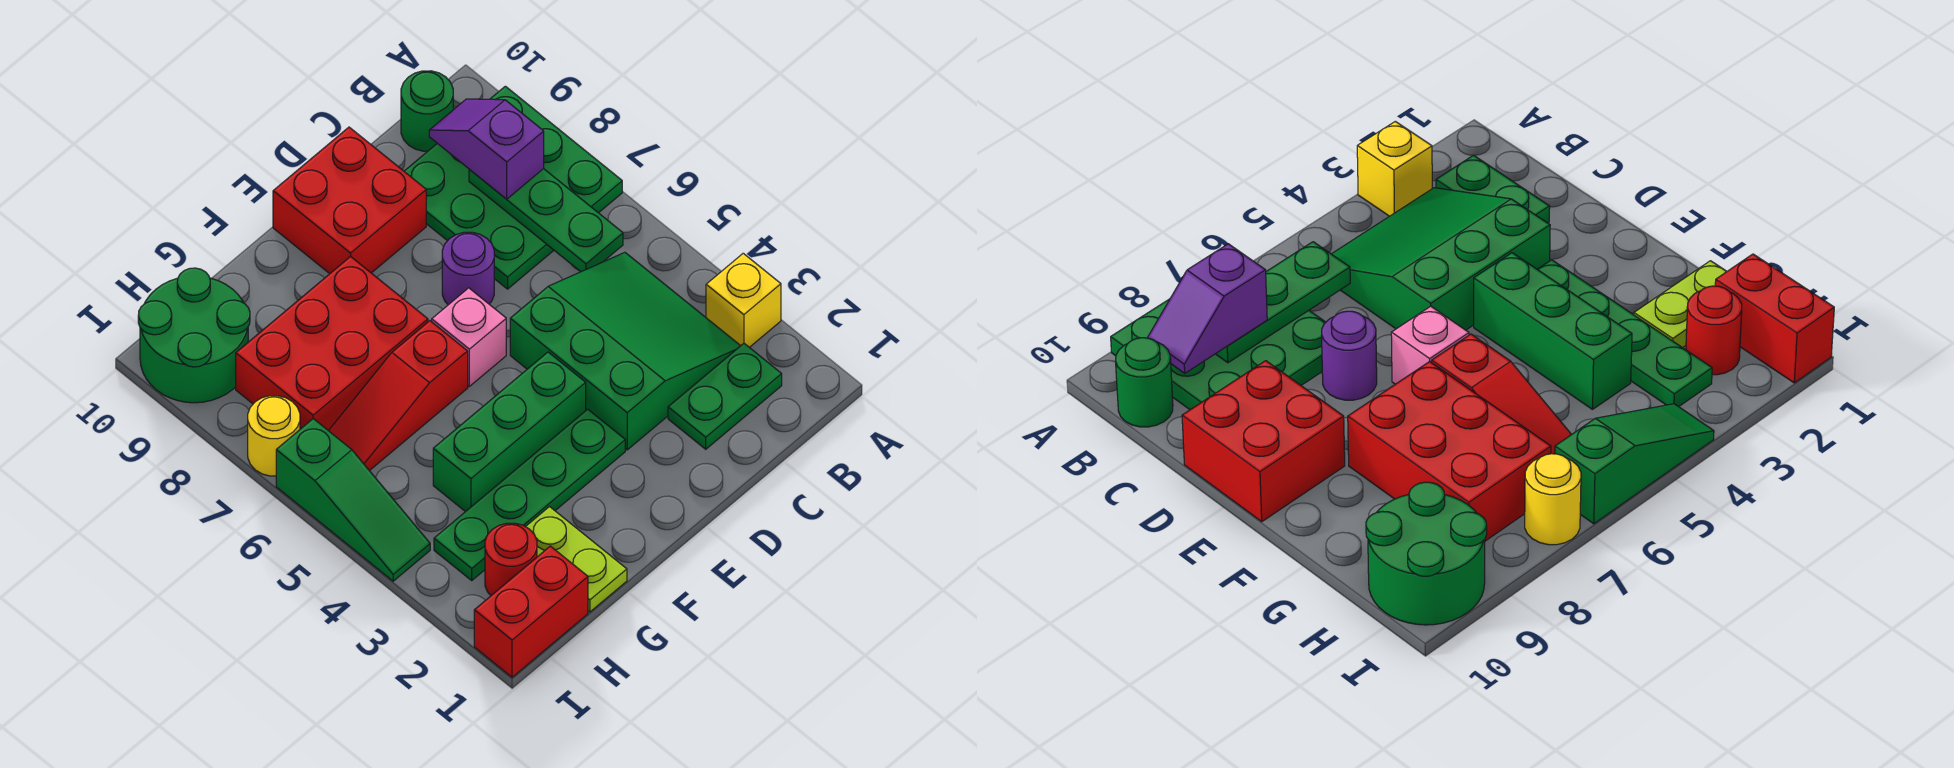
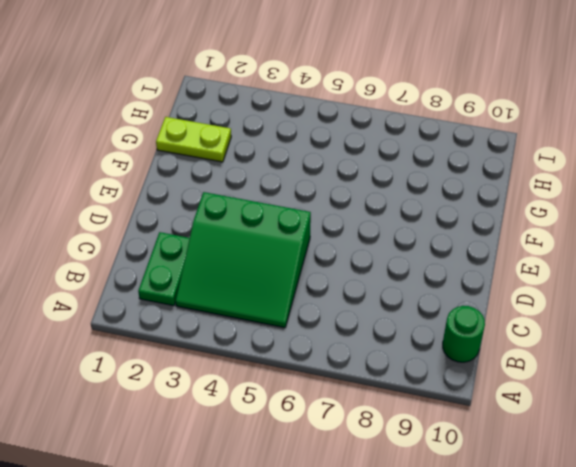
none -> yellow 1x1 brick [706,253,781,347]
none -> green 3x3 plate [404,86,622,289]
none -> purple 1x1 round brick [442,232,494,305]

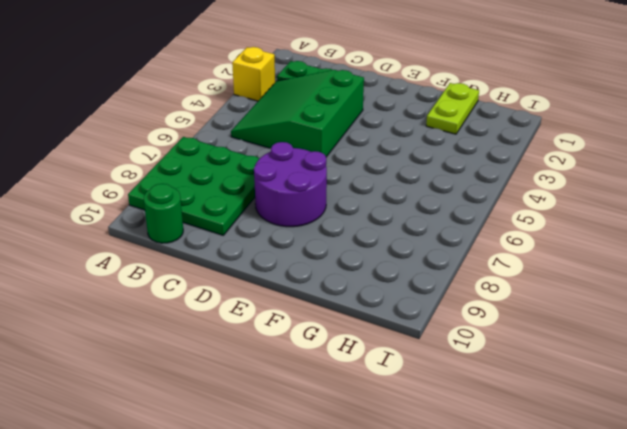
purple 2x2 round brick [254,142,327,227] -> purple 1x1 round brick [442,232,494,305]
none -> red 2x2 brick [273,127,426,274]
none -> green 1x4 plate [434,409,625,580]
none -> green 1x3 brick [433,352,586,512]

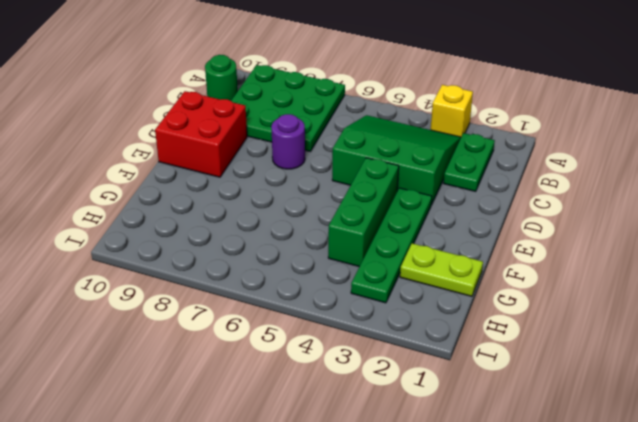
none -> pink 1x1 brick [432,288,506,386]
none -> red 1x3 slope [329,321,468,471]
none -> red 2x3 brick [236,256,428,431]

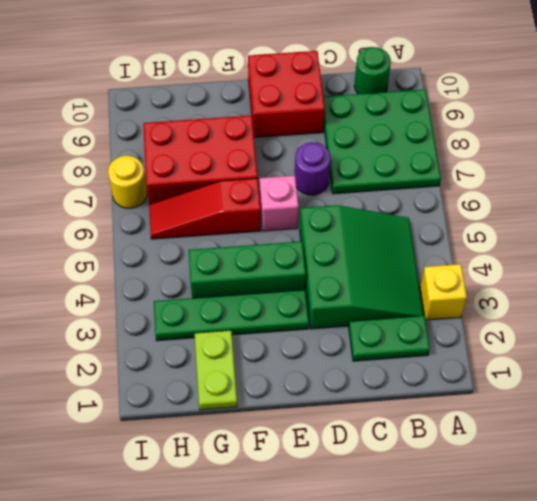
none -> red 1x2 brick [474,546,588,677]
none -> red 1x1 round brick [485,523,537,595]
none -> green 2x2 round brick [138,268,250,403]

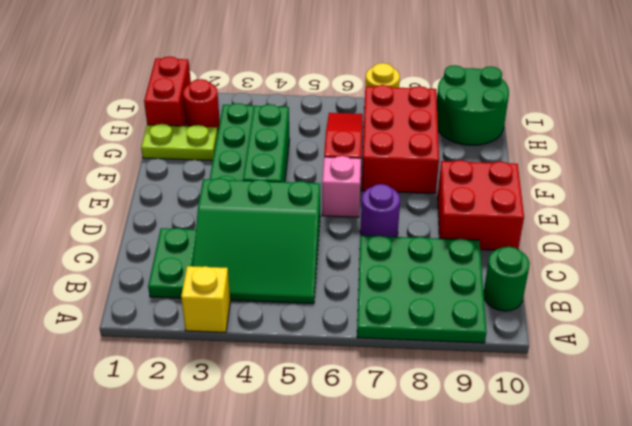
none -> green 1x3 slope [276,419,430,581]
none -> green 1x3 plate [469,169,623,272]
none -> purple 1x2 slope [429,99,544,199]

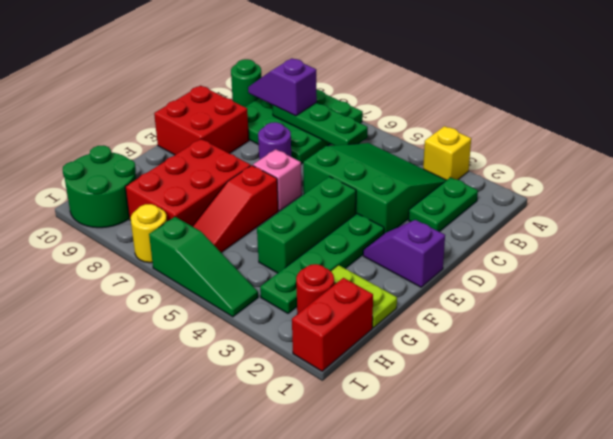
purple 1x2 slope [363,220,445,287] -> none

